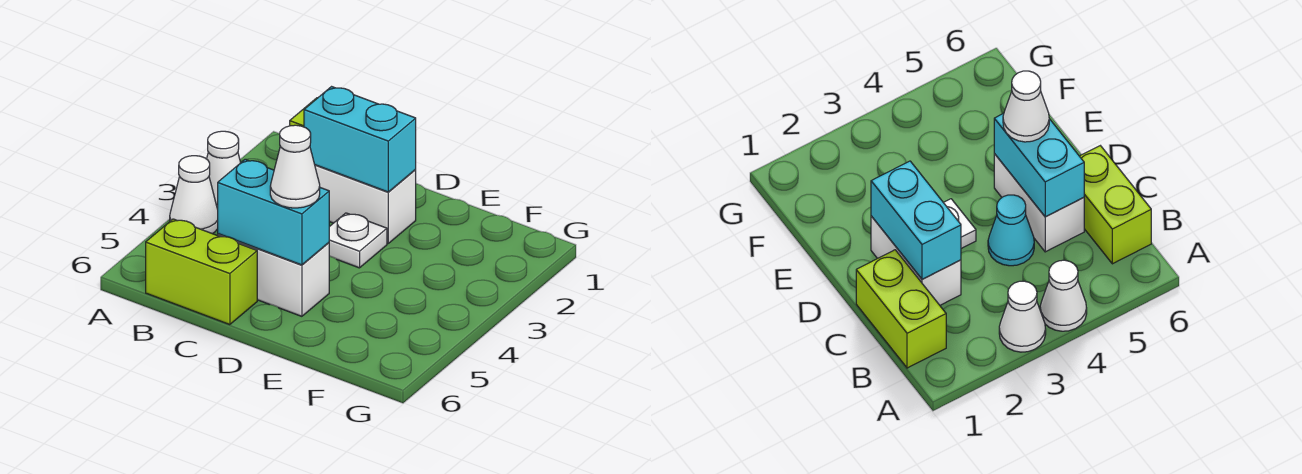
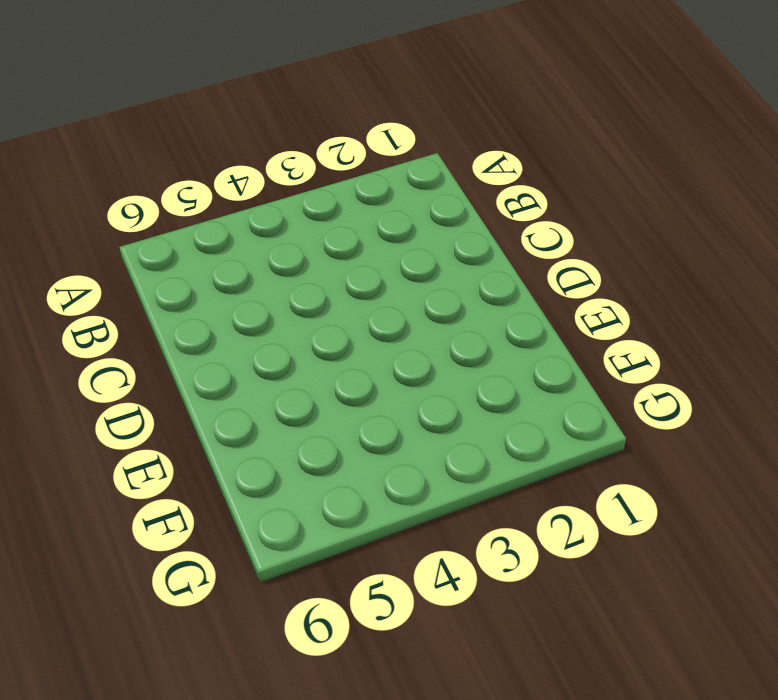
none -> white 1x1 cone [207,131,241,209]
none -> white 1x1 cone [170,156,218,234]

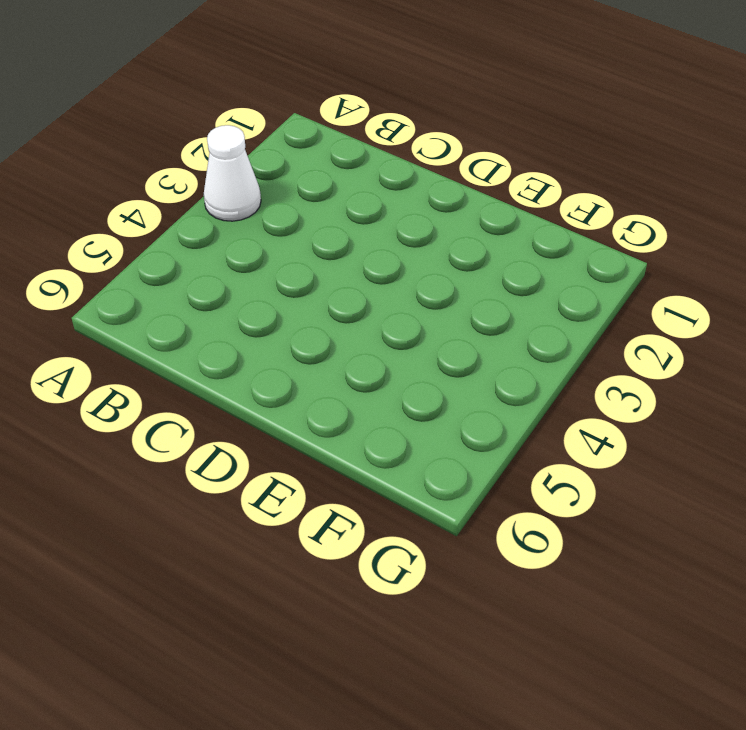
none -> white 1x1 cone [170,156,218,234]
none -> lime 1x2 brick [856,250,946,368]

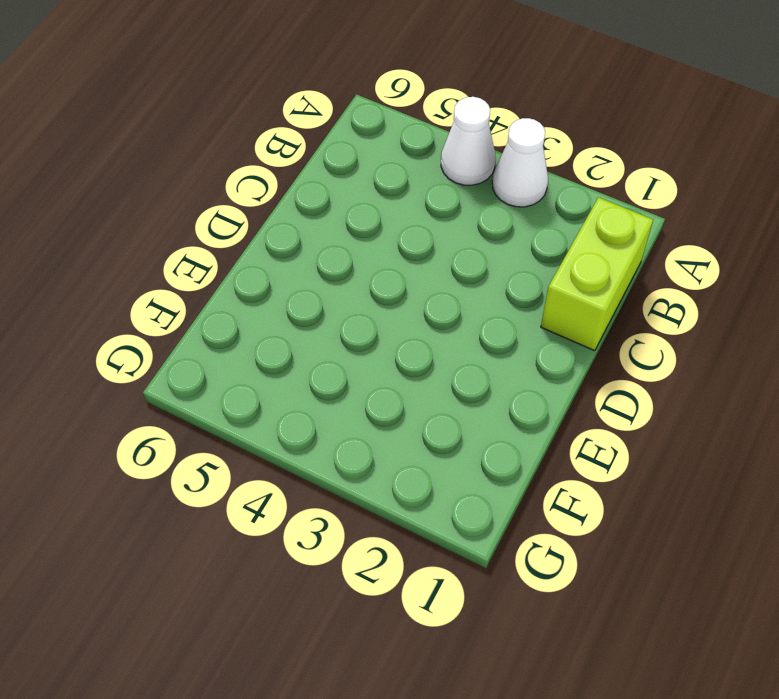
none -> lime 1x2 brick [146,219,257,325]
none -> white 1x2 brick [315,165,416,243]

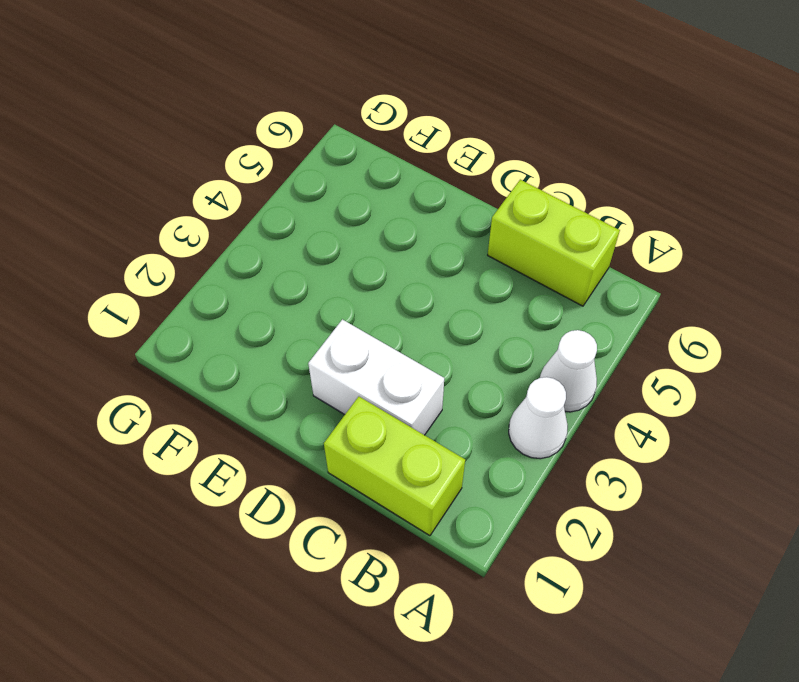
none -> cyan 1x1 cone [988,195,1034,266]
none -> white 1x2 brick [218,234,329,316]

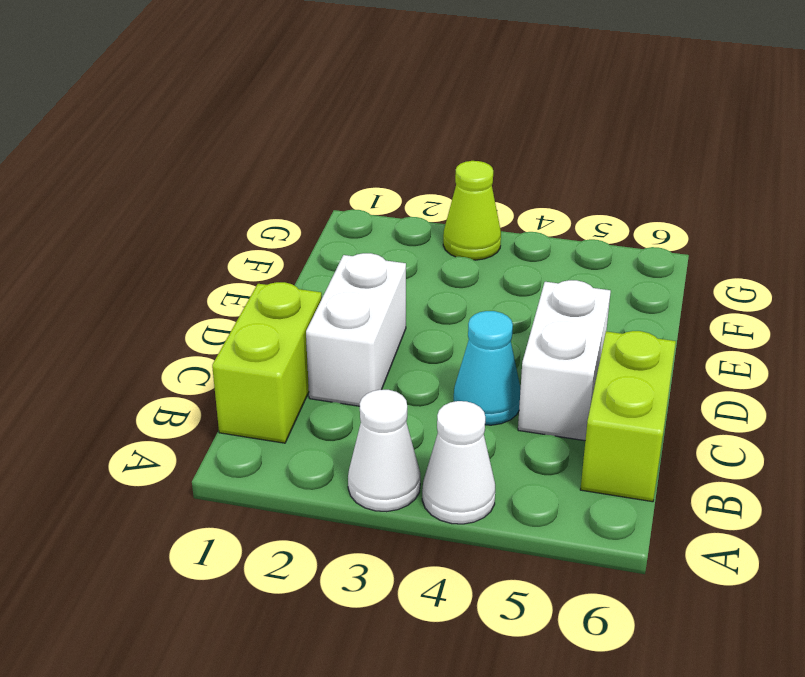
lime 1x1 cone [443,161,501,260] -> none
none -> white 1x1 plate [329,213,387,268]
none -> cyan 1x2 brick [304,87,416,192]

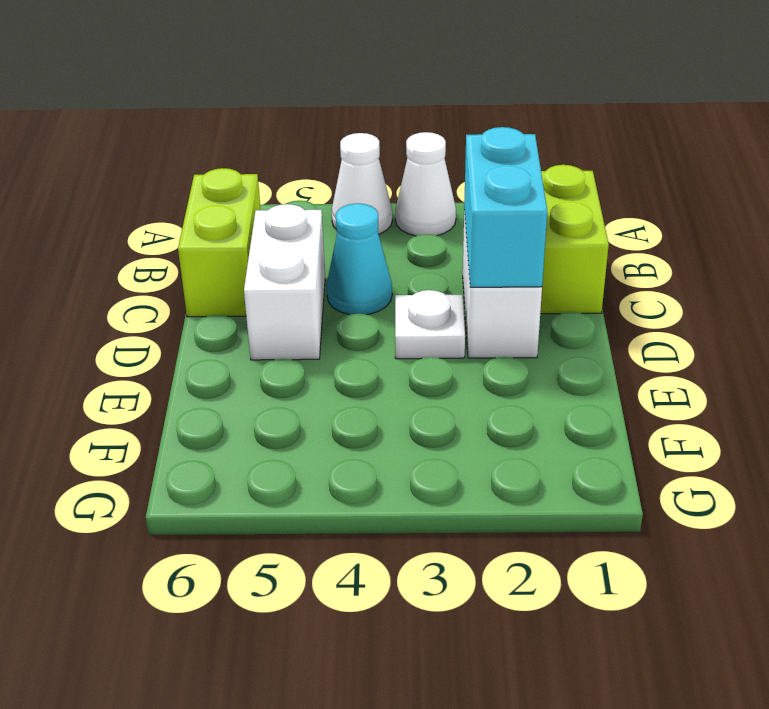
none -> cyan 1x2 brick [218,159,329,265]
none -> white 1x1 cone [270,125,320,208]

